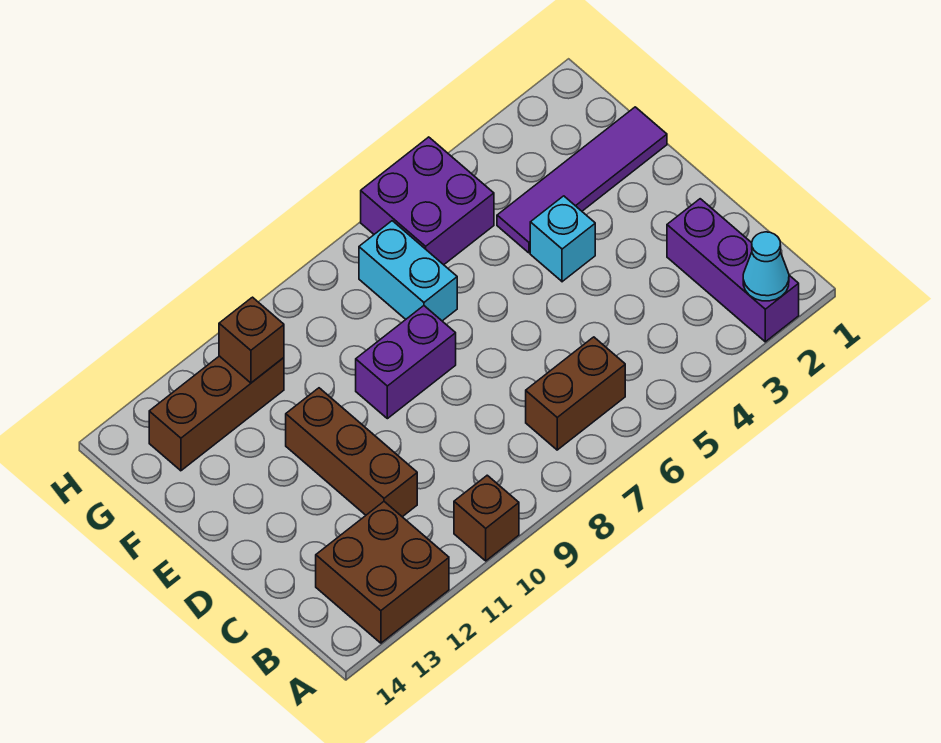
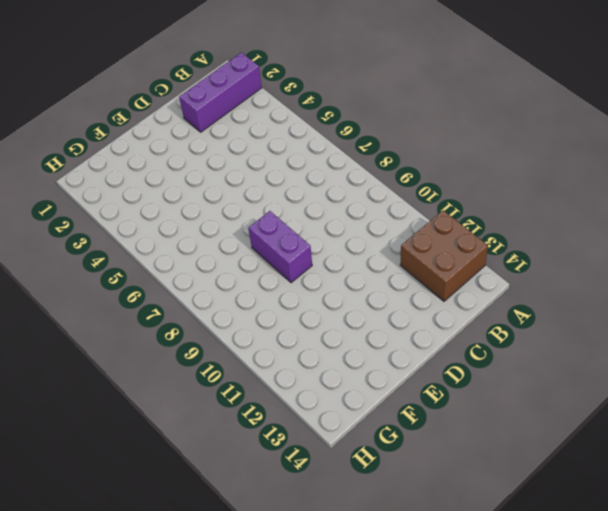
none -> brown 1x1 brick [454,475,519,561]
none -> brown 1x2 brick [526,337,625,450]
none -> brown 1x3 brick [286,388,417,517]

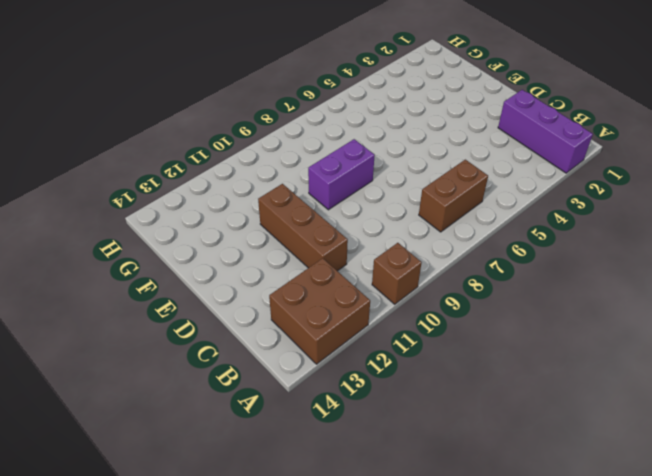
none -> cyan 1x1 brick [530,196,595,282]
none -> purple 1x4 tile [497,107,667,253]
none -> cyan 1x2 brick [359,221,457,321]

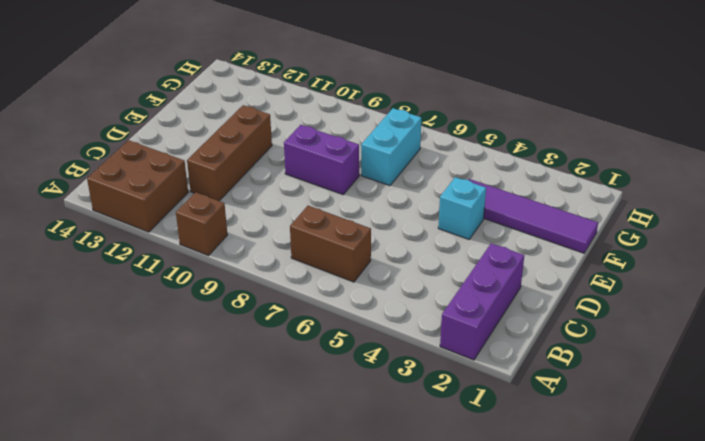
none -> purple 2x2 brick [361,137,494,265]
none -> brown 1x3 brick [149,356,284,471]
none -> cyan 1x1 cone [743,232,789,301]

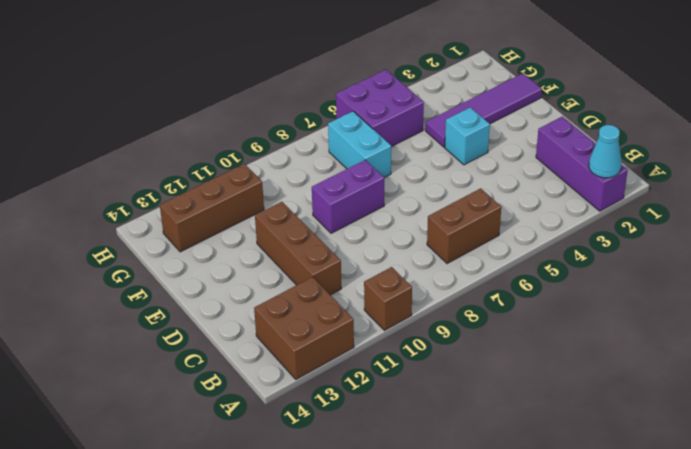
none -> brown 1x1 brick [219,297,284,383]

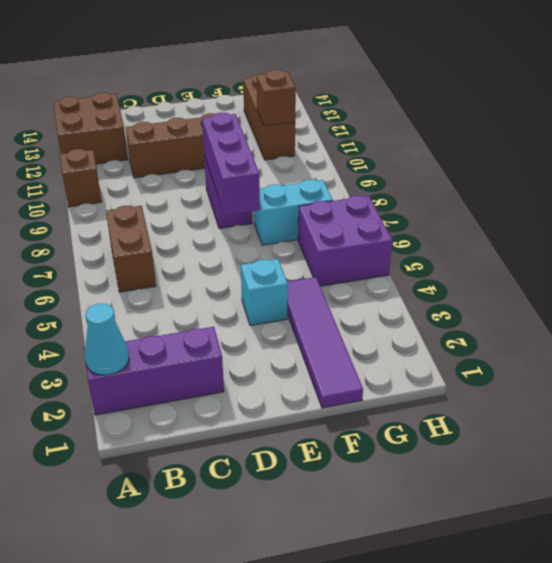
purple 1x3 brick [202,113,260,215] -> none

